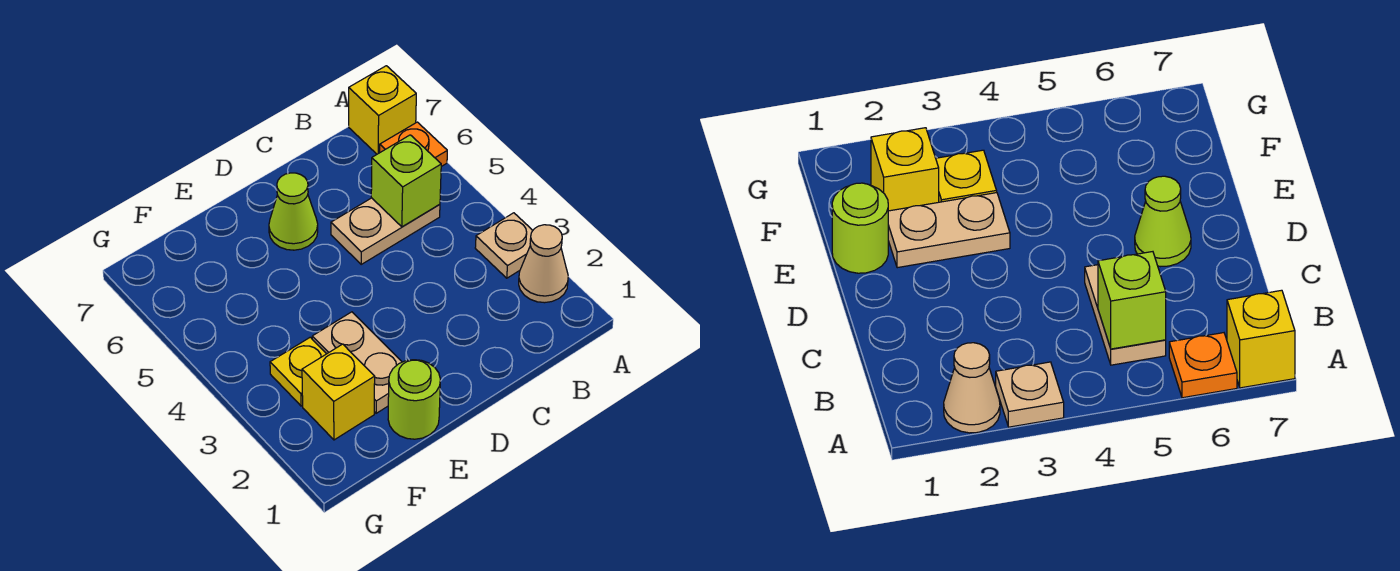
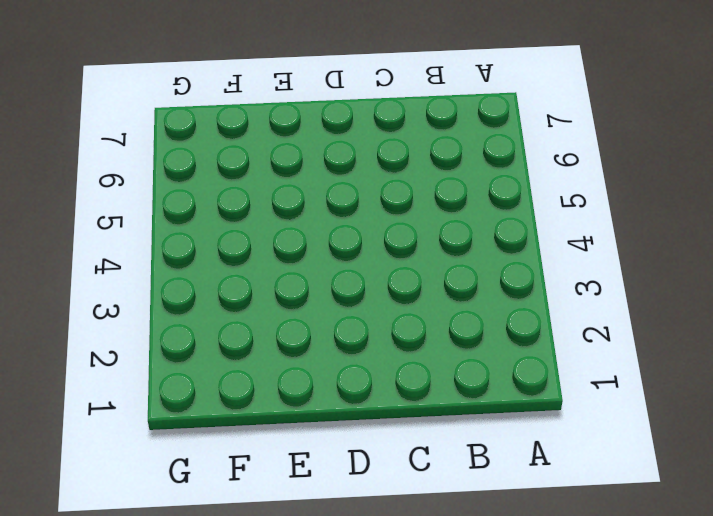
none -> tan 1x1 cone [519,225,568,303]
none -> tan 1x1 plate [475,213,533,278]

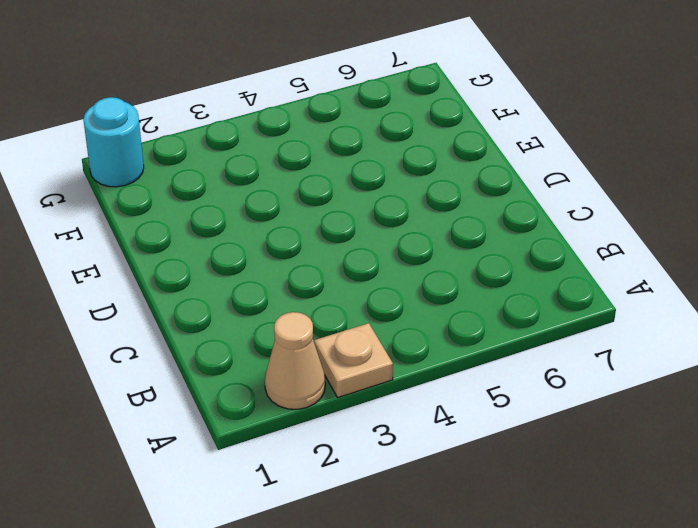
cyan 1x1 round brick [83,97,144,187] -> none
none -> orange 1x1 plate [380,122,447,167]
none -> yellow 1x1 brick [349,66,416,154]

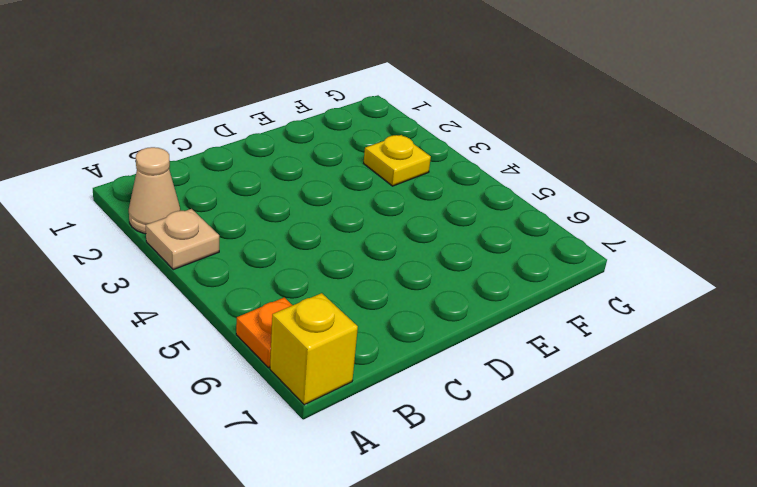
none -> tan 1x2 plate [331,198,440,264]
none -> lime 1x1 cone [269,173,318,250]

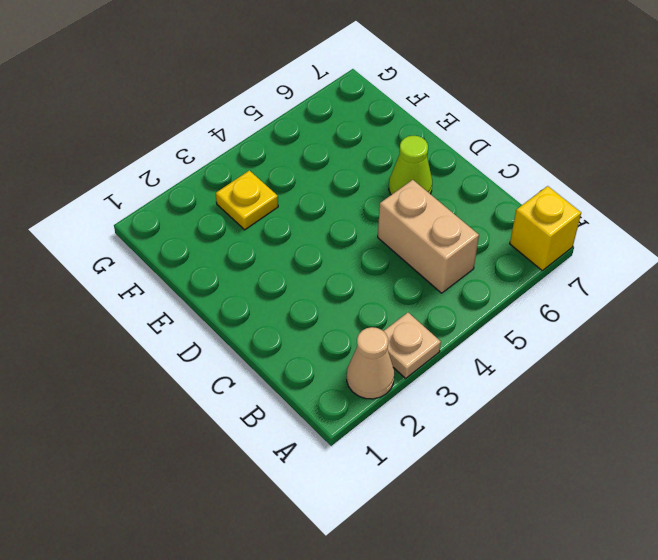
tan 1x2 brick [378,180,479,293] -> tan 1x2 plate [331,198,440,264]
none -> orange 1x1 plate [380,122,447,167]
none -> lime 1x1 round brick [388,360,440,439]

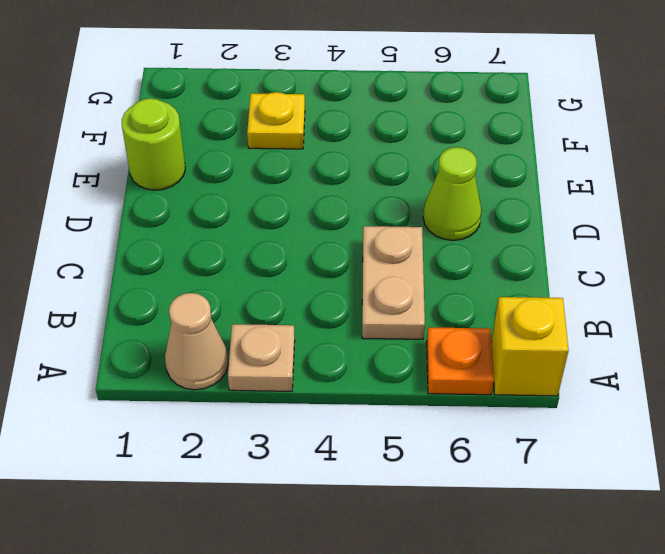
none -> tan 1x2 plate [312,312,402,413]
none -> yellow 1x1 brick [302,344,375,440]

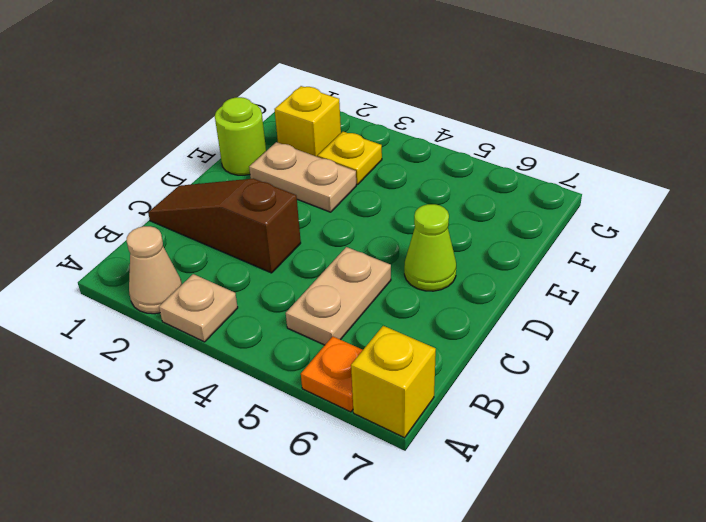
brown 1x3 slope [148,178,301,273] -> none
none -> lime 1x1 brick [371,135,441,227]

